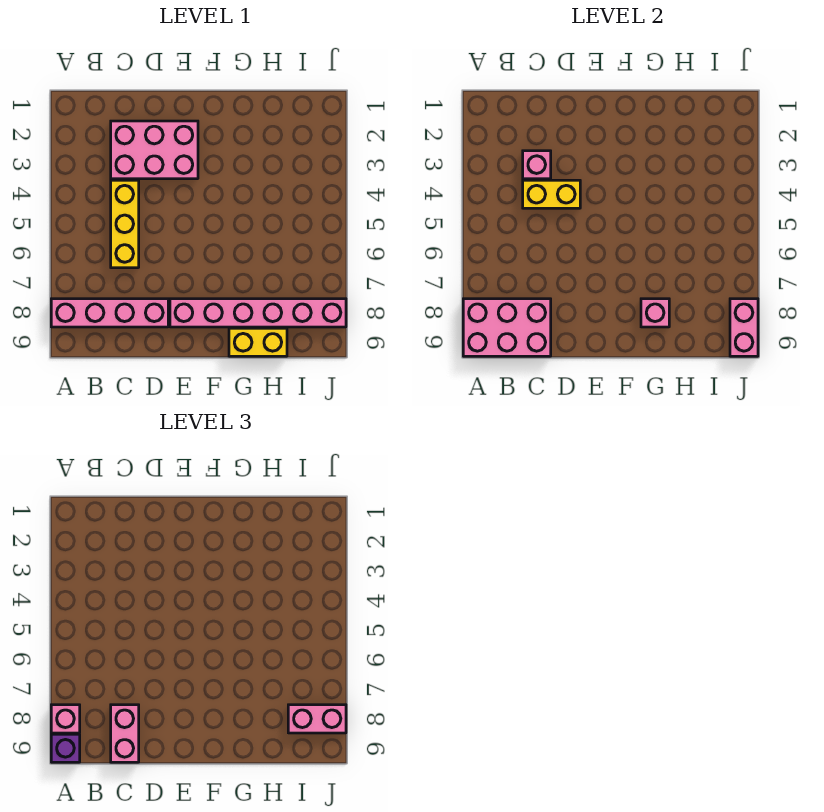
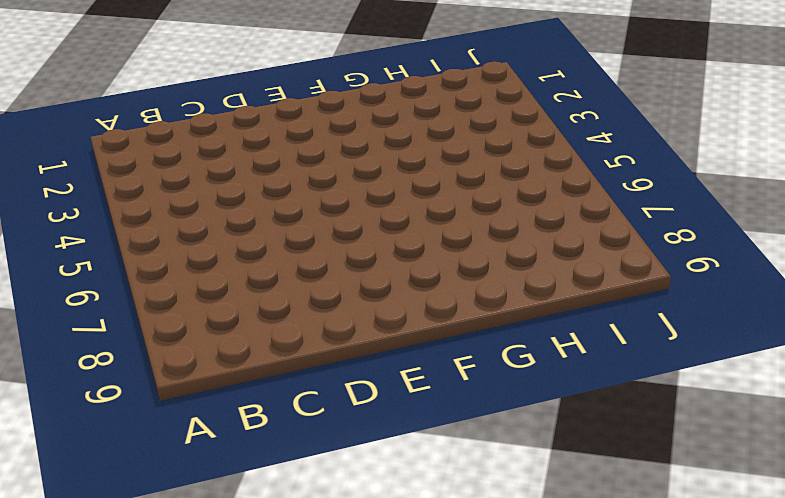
none -> pink 1x4 brick [51,299,168,327]
none -> pink 2x3 brick [111,121,198,179]
none -> yellow 1x3 brick [111,180,139,268]

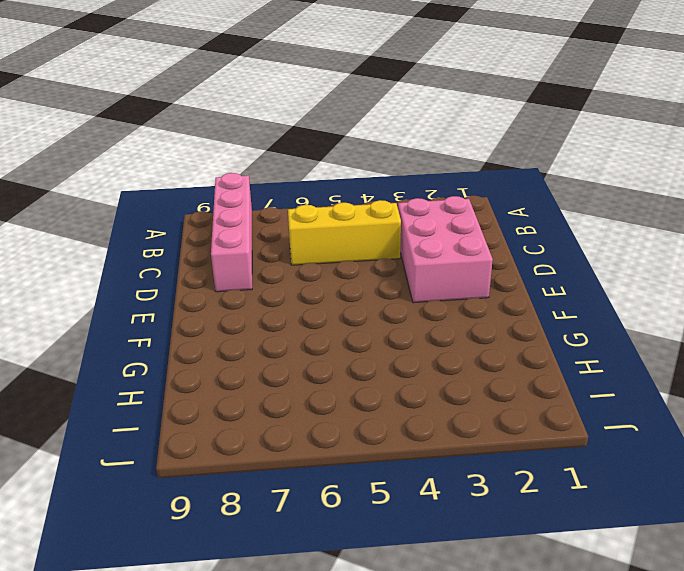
none -> pink 1x6 brick [170,299,346,327]
none -> yellow 1x2 brick [229,328,287,356]
none -> pink 2x3 brick [463,299,551,356]

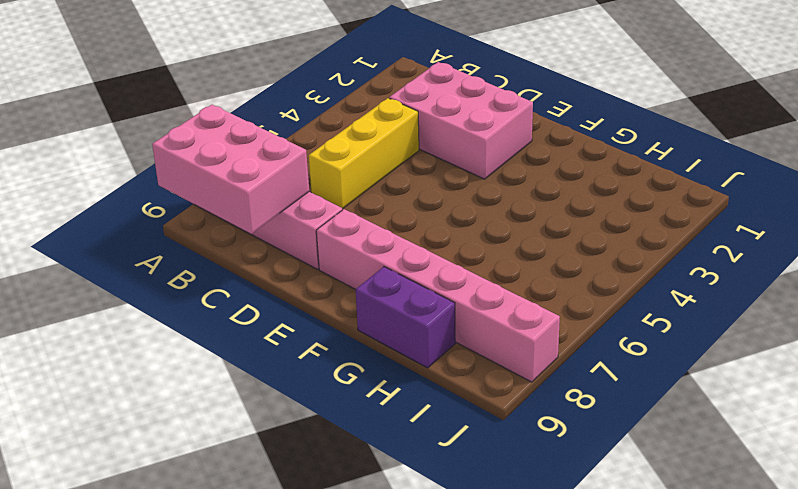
purple 1x2 brick [356,267,455,368] -> yellow 1x2 brick [229,328,287,356]
none -> pink 1x1 brick [523,151,551,179]
none -> yellow 1x2 brick [523,180,580,208]
none -> pink 1x1 brick [641,299,669,327]

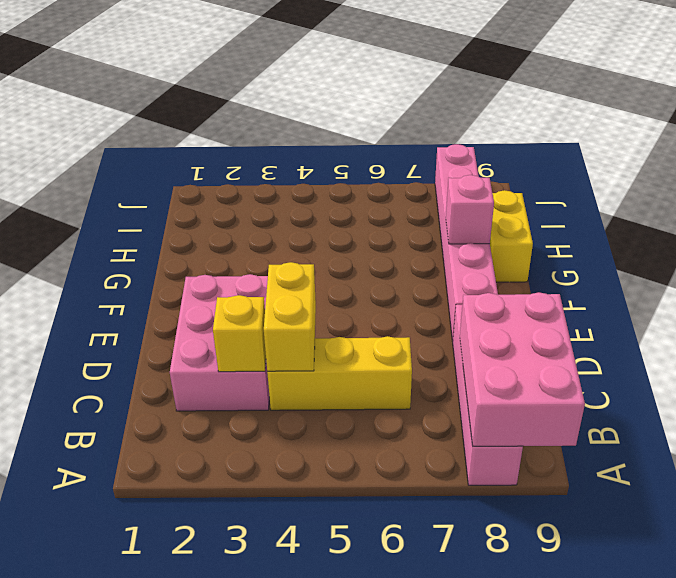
yellow 1x1 brick [213,295,266,372] -> pink 1x1 brick [523,151,551,179]
none -> pink 1x2 brick [730,299,758,356]
none -> pink 1x1 brick [51,705,80,733]
none -> purple 1x1 brick [51,734,80,762]

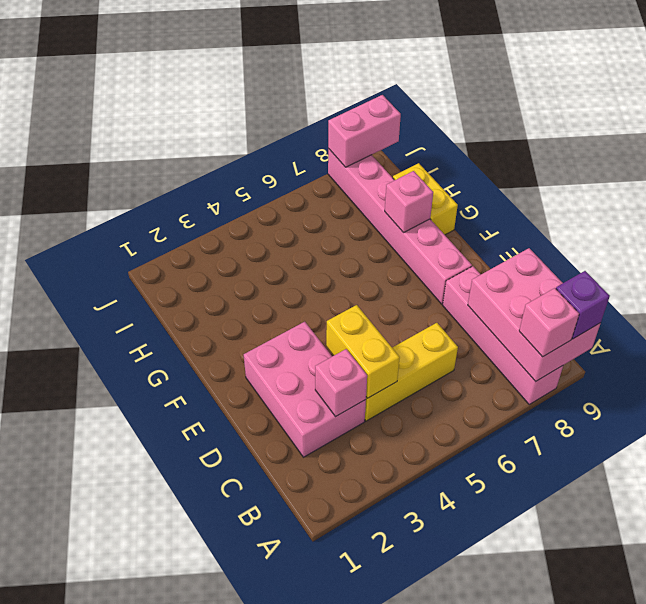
none -> pink 1x2 brick [111,705,139,762]
none -> pink 1x2 brick [288,705,346,733]

